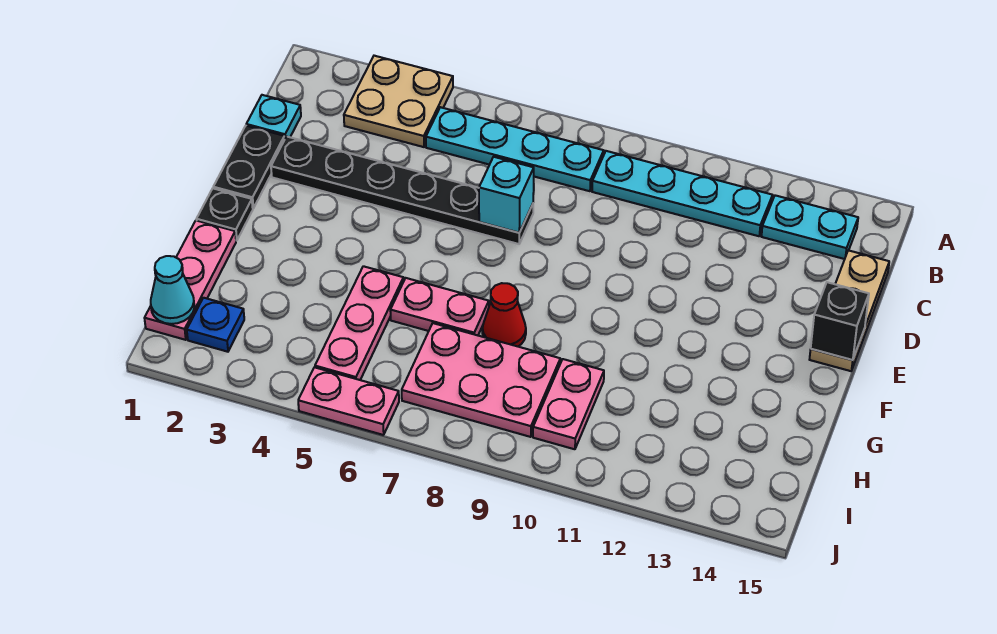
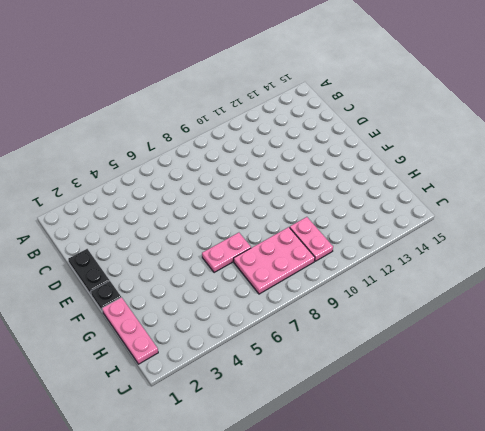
none -> tan 2x2 plate [344,56,453,147]
none -> cyan 1x4 plate [426,107,604,191]
none -> cyan 1x4 plate [592,151,773,236]

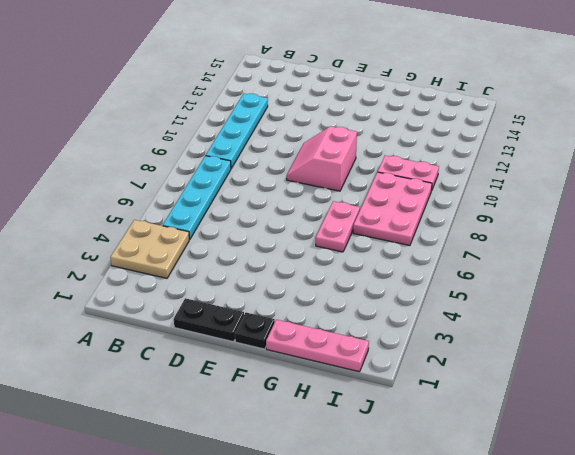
pink 2x2 slope [287,126,357,191] -> none
none -> cyan 1x2 plate [761,195,858,259]
none -> cyan 1x1 plate [246,95,301,138]
none -> tan 1x3 plate [809,250,889,371]

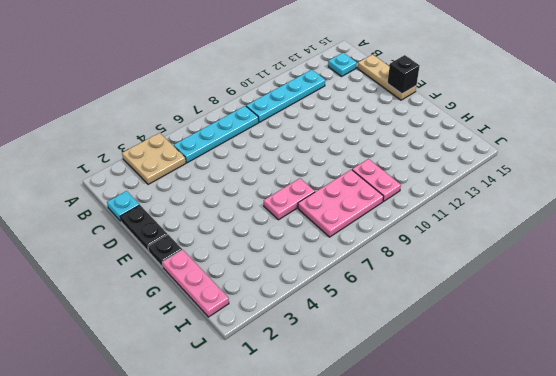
cyan 1x1 plate [328,53,357,77] -> cyan 1x2 plate [761,195,858,259]
none -> black 1x6 plate [271,136,533,244]
none -> pink 1x3 plate [315,266,404,380]
none -> red 1x1 cone [482,283,526,346]

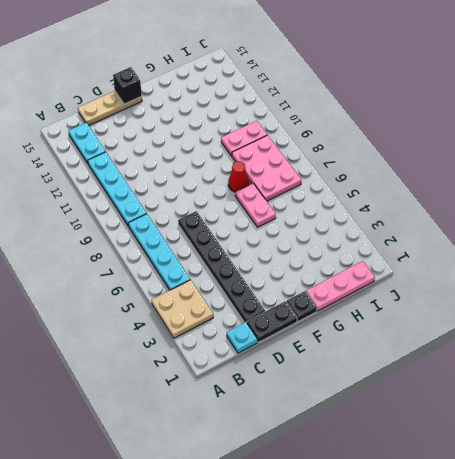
none -> pink 1x3 plate [315,266,404,380]
none -> blue 1x1 plate [187,298,244,352]
none -> pink 1x2 plate [298,367,399,435]

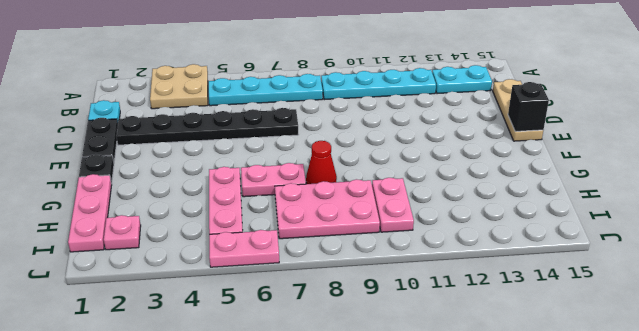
pink 1x1 plate [104,215,141,250] -> blue 1x1 plate [187,298,244,352]
none -> cyan 1x1 brick [479,157,534,233]
none -> cyan 1x1 cone [151,256,194,324]

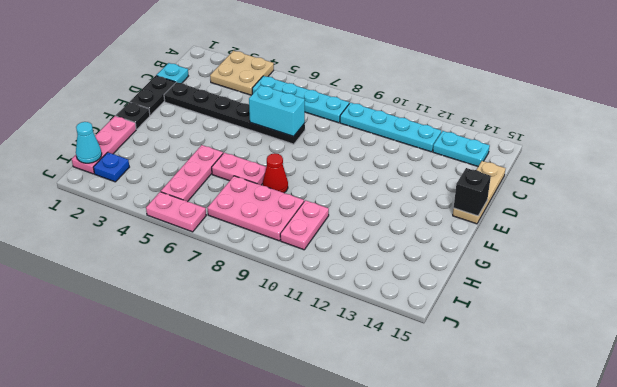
cyan 1x2 brick [249,85,305,136] -> cyan 1x1 brick [479,157,534,233]

